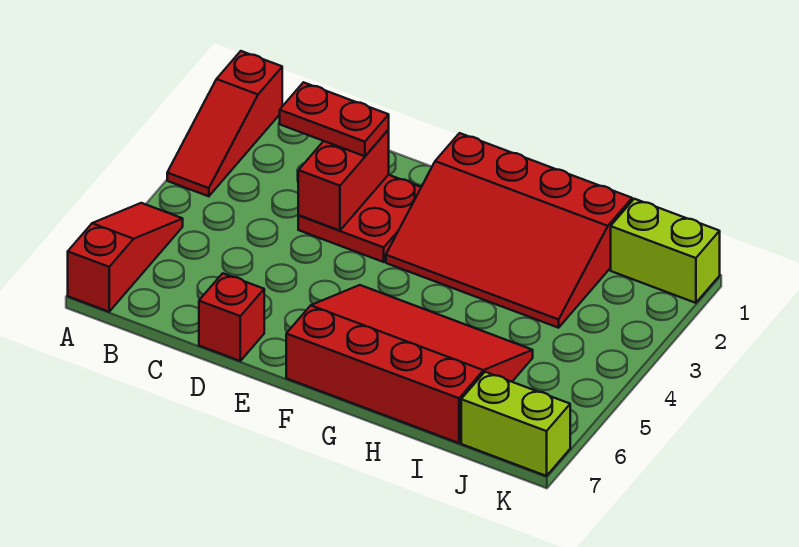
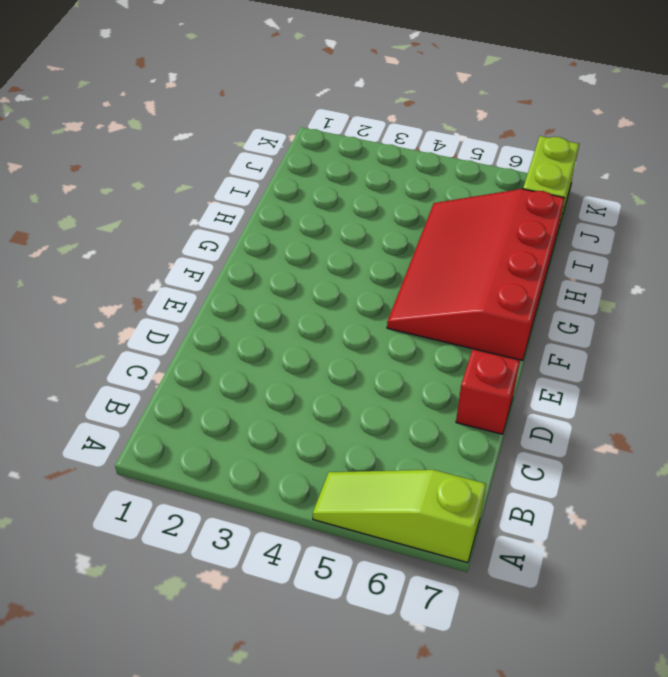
lime 1x3 slope [313,470,486,563] -> red 1x3 slope [68,203,183,312]
none -> red 1x3 slope [167,51,282,196]
none -> red 2x2 plate [298,175,421,262]

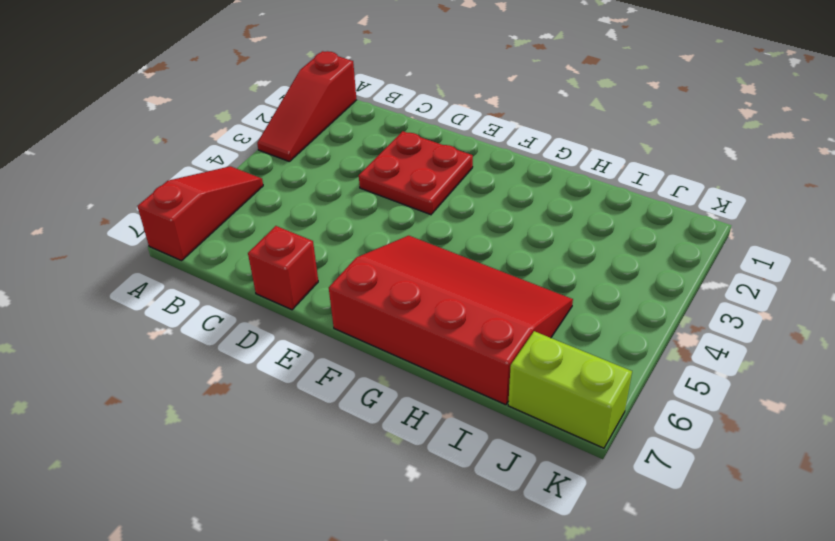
none -> red 3x4 slope [386,133,632,328]
none -> lime 1x2 brick [611,199,720,303]

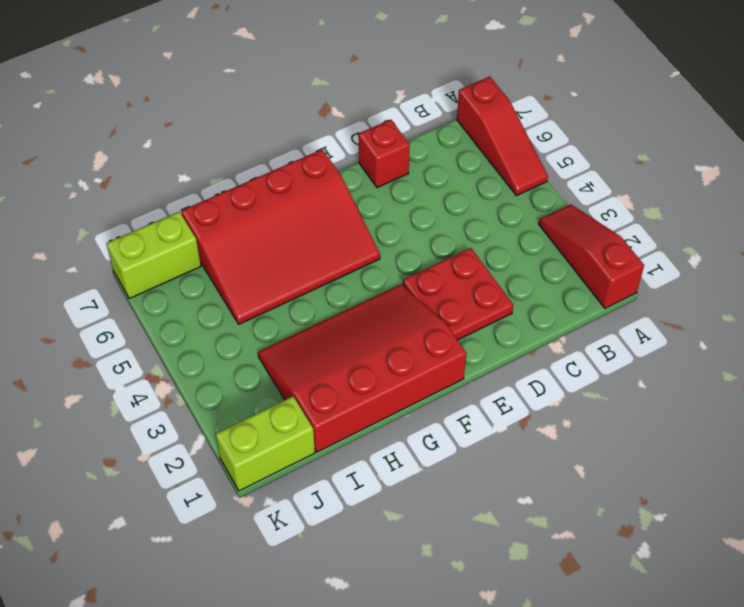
none -> red 1x2 brick [298,130,389,230]
none -> red 1x2 plate [280,82,389,156]

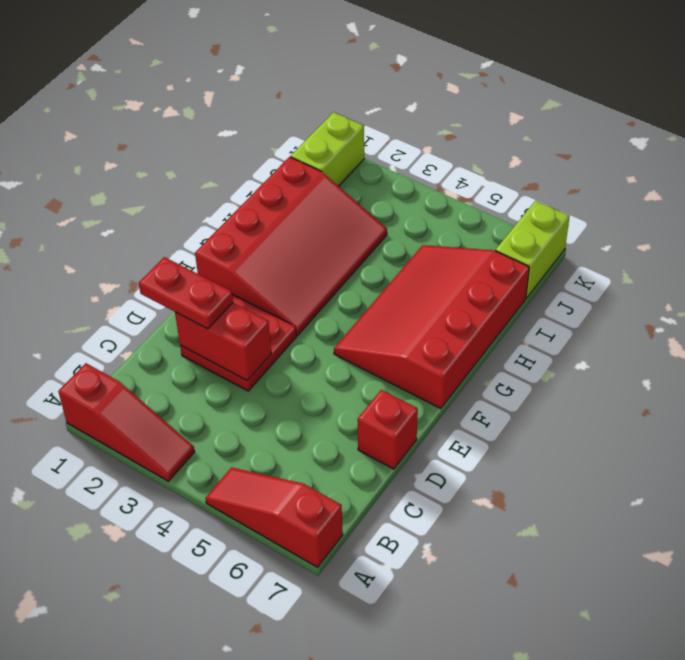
red 1x2 plate [139,257,233,329] -> red 1x2 plate turned to [280,82,389,156]

